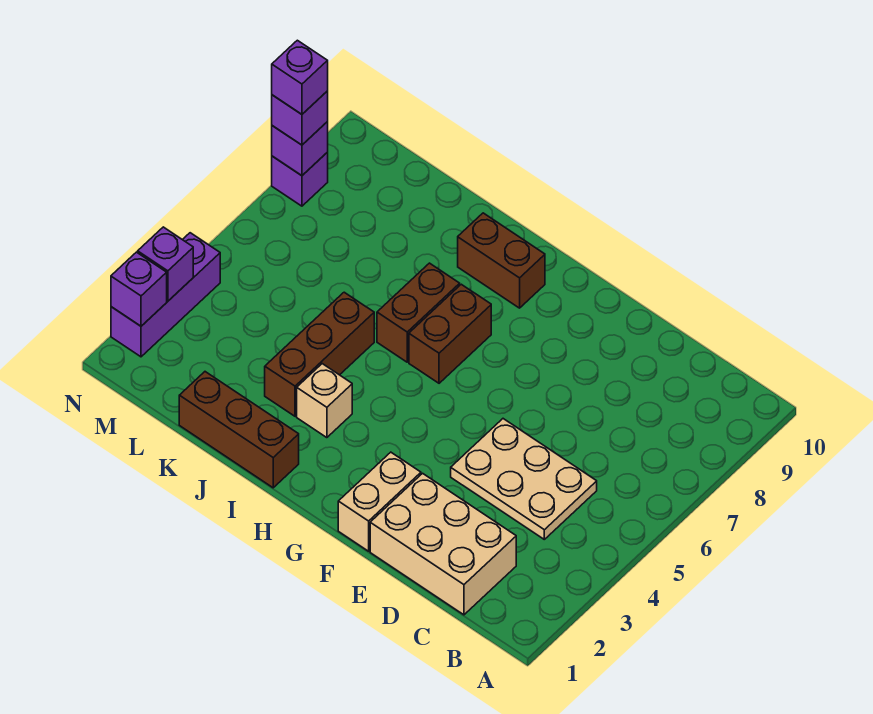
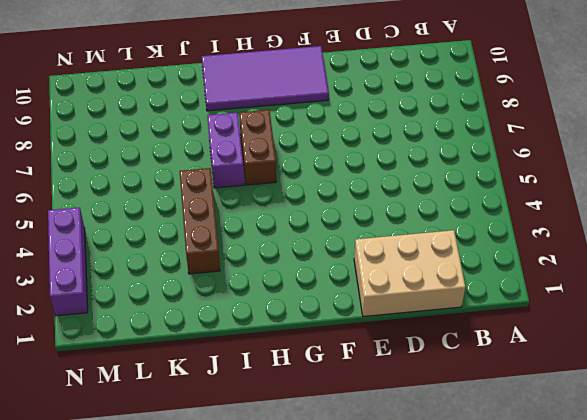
purple 2x4 tile [202,46,329,111] -> brown 1x2 brick [458,213,545,308]
purple 1x2 brick [207,113,244,188] -> brown 1x2 brick [377,263,460,362]
none -> tan 2x3 plate [451,419,597,539]
none -> tan 1x2 brick [338,452,421,551]
none -> brown 1x3 brick [179,372,299,488]

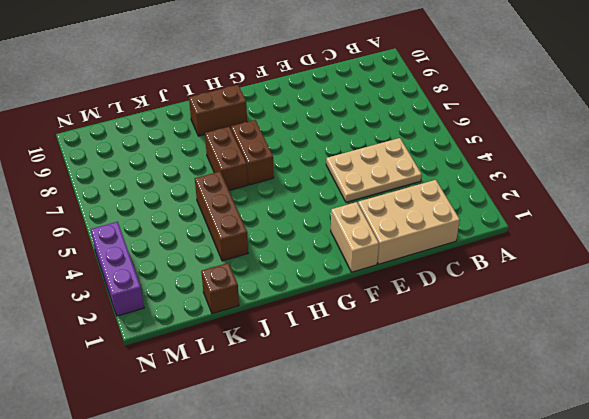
brown 1x1 brick [201,263,239,314] -> brown 1x3 brick [179,372,299,488]
none -> tan 1x1 brick [297,364,352,438]
none -> purple 1x1 brick [272,153,328,206]
none -> purple 1x1 brick [111,252,167,326]

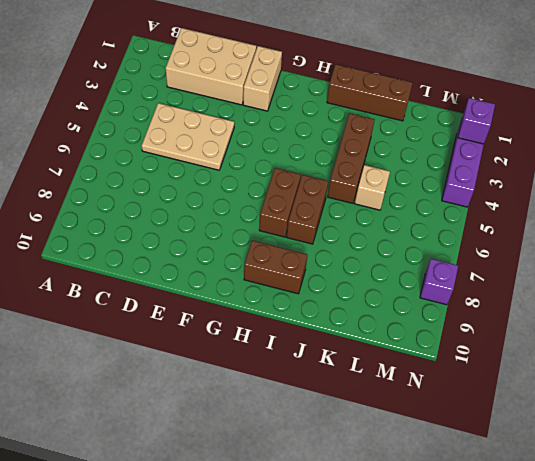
tan 1x1 brick [355,165,390,210] -> tan 1x1 brick moved to [297,364,352,438]
none -> purple 1x1 brick [138,227,193,301]
none -> purple 1x1 brick [272,122,328,176]
none -> purple 1x1 brick [272,91,328,145]

